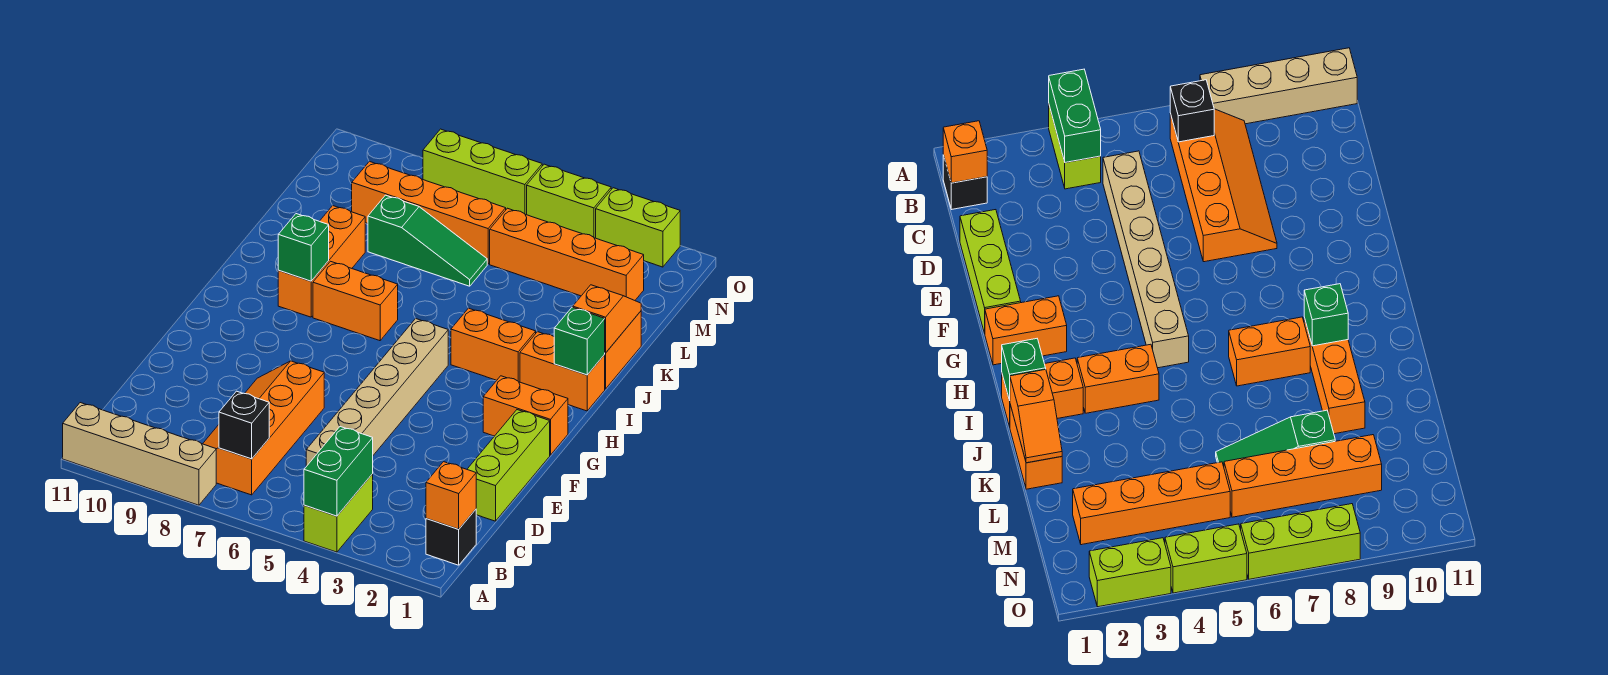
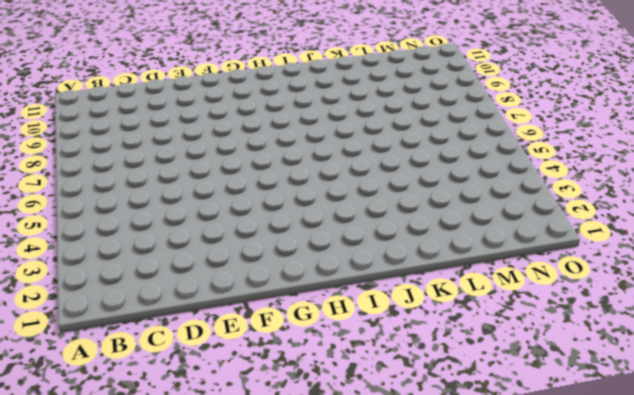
none -> lime 1x2 brick [304,474,373,552]
none -> tan 1x4 brick [63,403,216,505]
none -> black 1x1 brick [426,509,476,565]

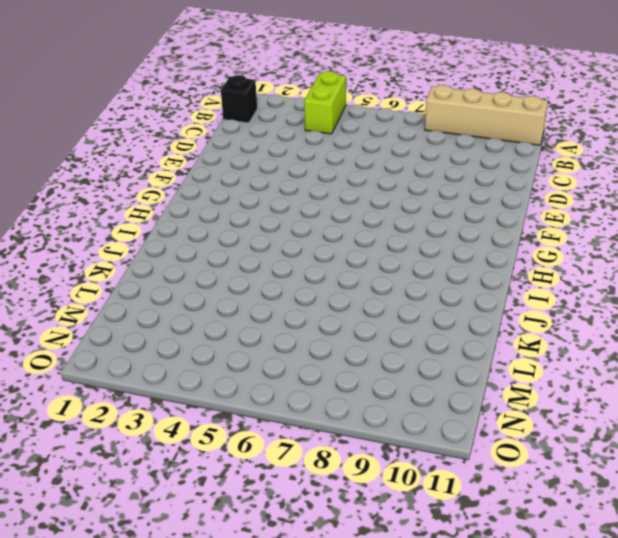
none -> orange 2x4 slope [203,361,324,495]
none -> tan 1x6 brick [306,319,448,466]
none -> lime 1x3 brick [467,410,550,521]

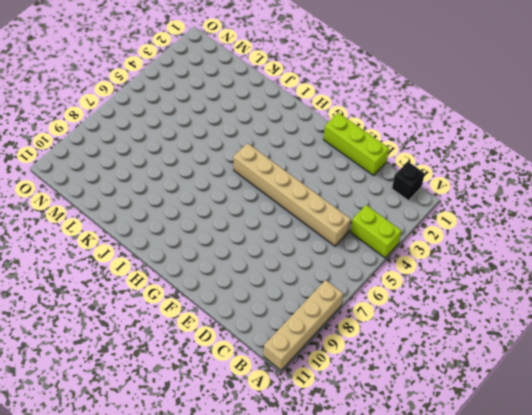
none -> orange 2x4 slope [203,361,324,495]
none -> orange 1x2 brick [483,376,568,455]
none -> orange 1x2 brick [520,332,605,411]

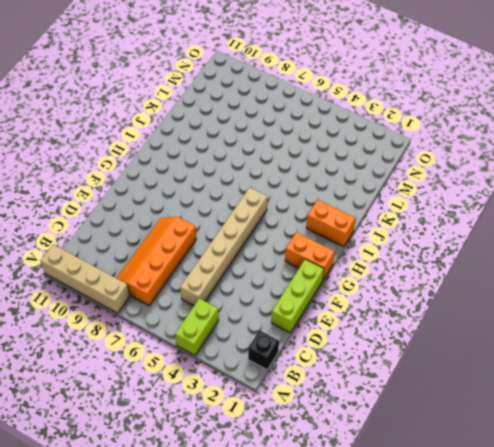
none -> orange 1x2 brick [451,308,536,382]
none -> orange 1x2 brick [313,261,398,341]
none -> orange 1x3 brick [278,206,365,317]

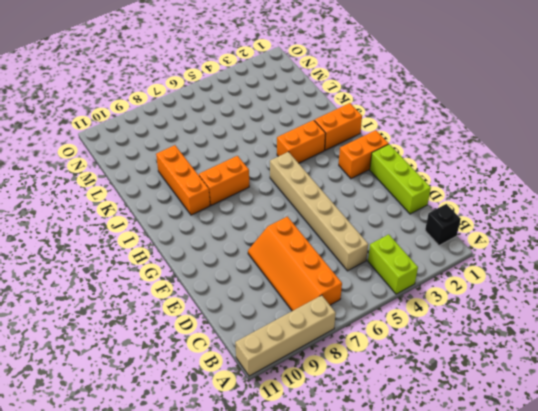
none -> orange 1x2 brick [604,311,641,389]
none -> green 1x3 slope [368,195,487,286]
none -> orange 1x4 brick [490,208,644,300]

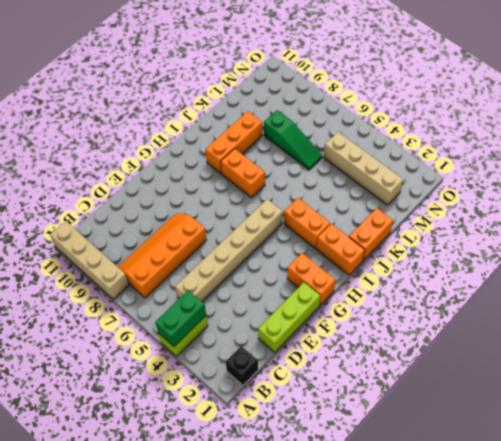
tan 1x4 brick [324,132,403,205] -> orange 1x4 brick [490,208,644,300]
none -> orange 1x4 brick [352,161,506,264]
none -> lime 1x2 brick [596,188,680,267]
none -> lime 1x2 brick [527,164,611,238]

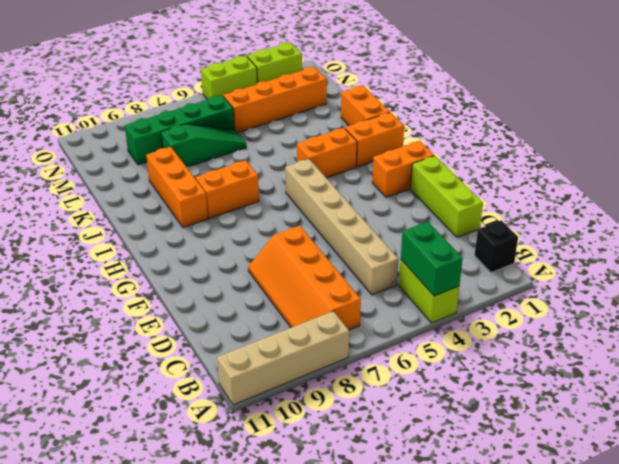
green 1x4 brick [125,95,234,165] -> orange 1x4 brick [352,161,506,264]
none -> lime 1x3 brick [423,129,542,215]
none -> orange 1x1 brick [426,462,476,529]
none -> black 1x1 brick [219,391,269,459]

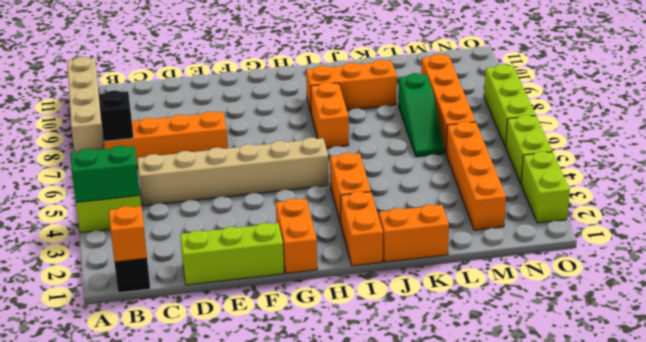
none -> green 1x1 brick [554,307,605,375]
none -> green 1x1 brick [278,214,329,281]
none -> orange 1x2 slope [573,285,641,353]

